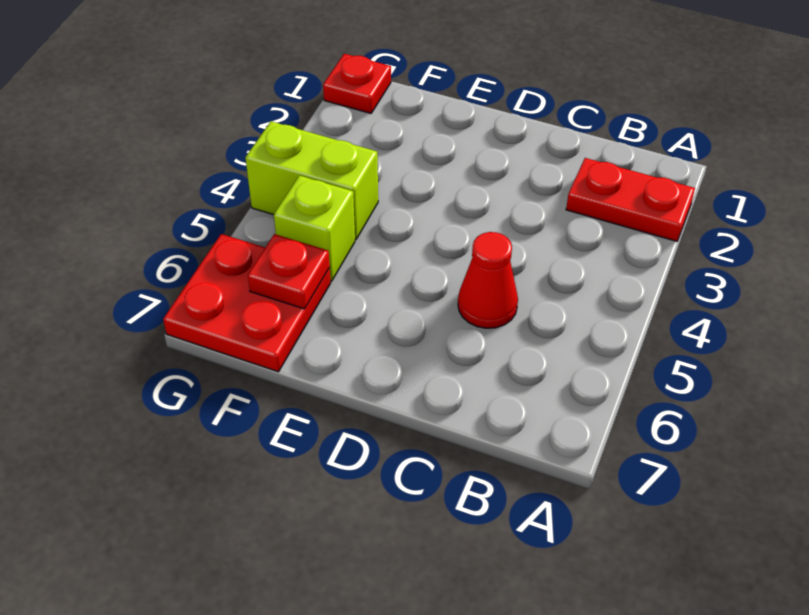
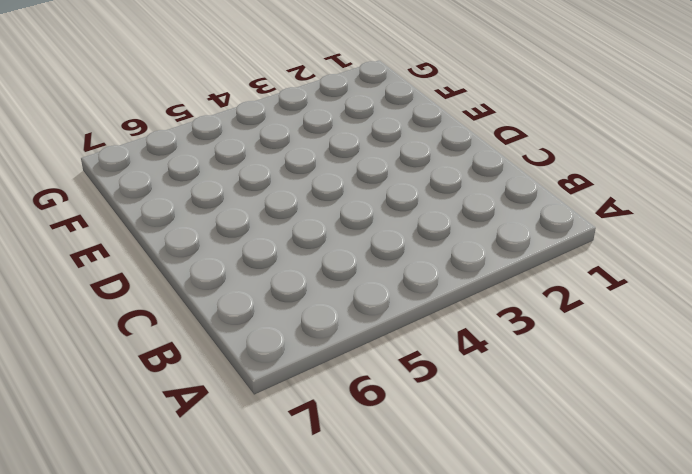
none -> red 1x2 plate [566,158,695,241]
none -> red 1x1 cone [458,232,518,328]

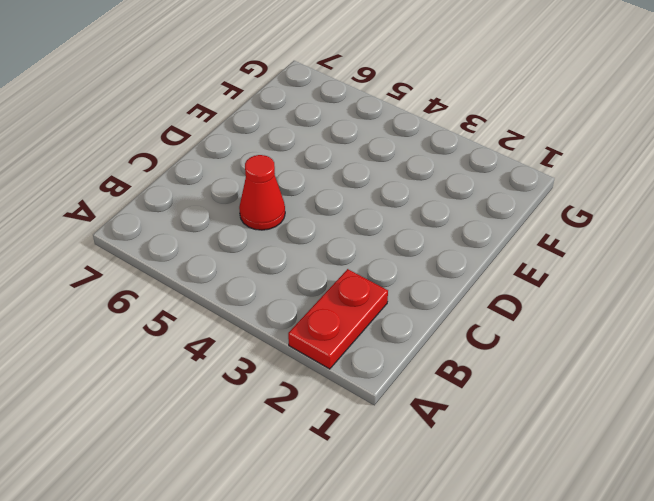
none -> lime 1x2 brick [245,121,378,239]
none -> lime 1x1 brick [274,176,355,281]

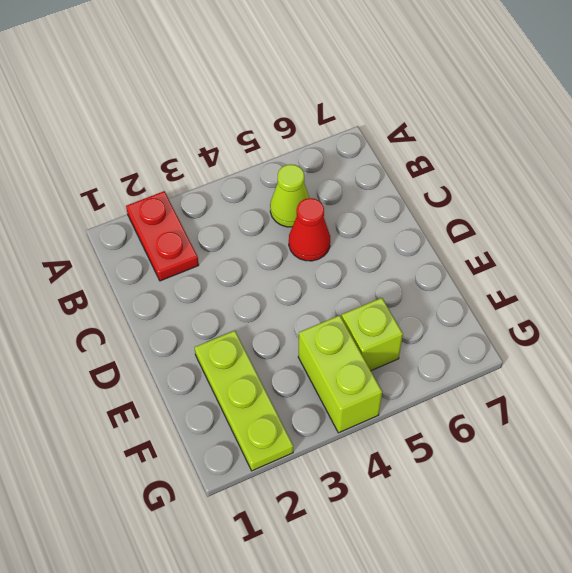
lime 1x1 cone [270,164,309,227] -> none
lime 1x3 plate [194,331,293,471] -> none
none -> red 2x2 plate [163,234,331,372]
none -> red 1x1 plate [323,54,391,113]

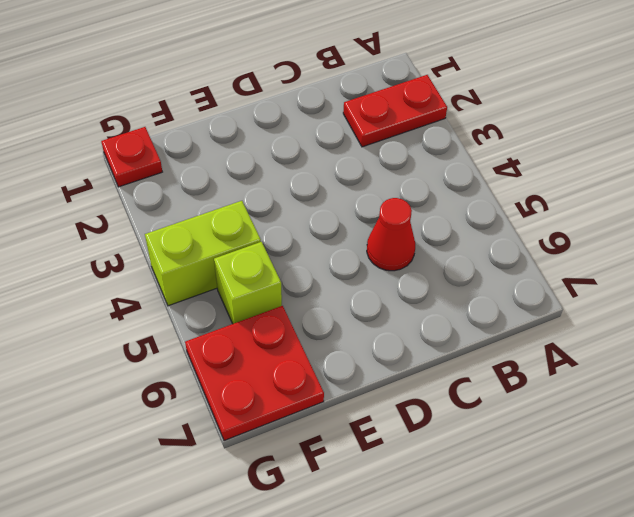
none -> red 1x1 plate [248,234,330,309]

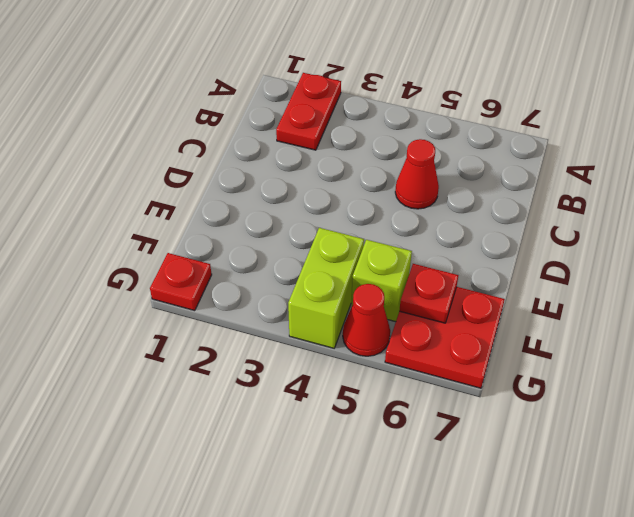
red 1x1 cone [343,284,390,356] -> none

